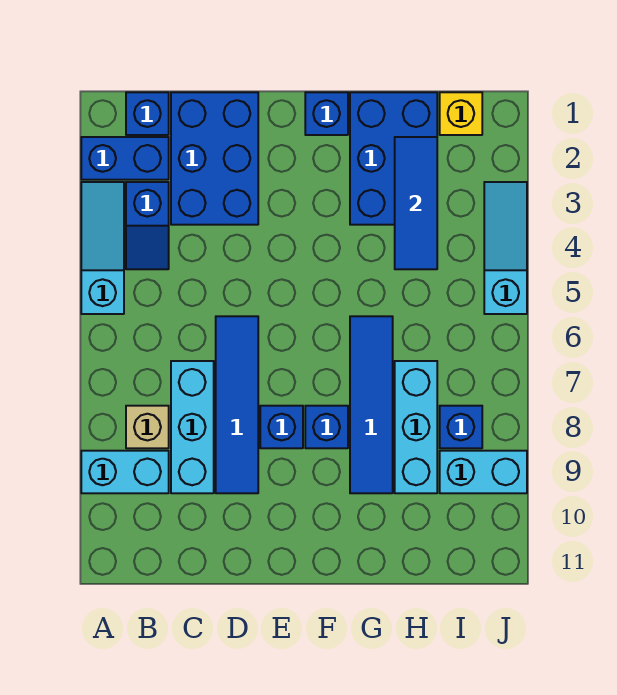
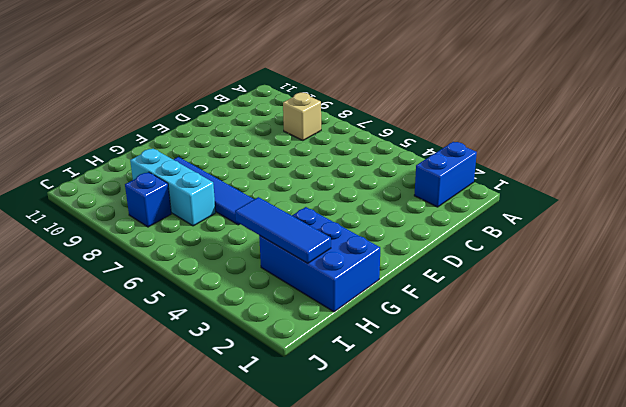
none -> cyan 1x3 slope [81,182,124,314]
none -> cyan 1x2 brick [81,451,169,493]
none -> blue 1x1 brick [126,92,169,135]

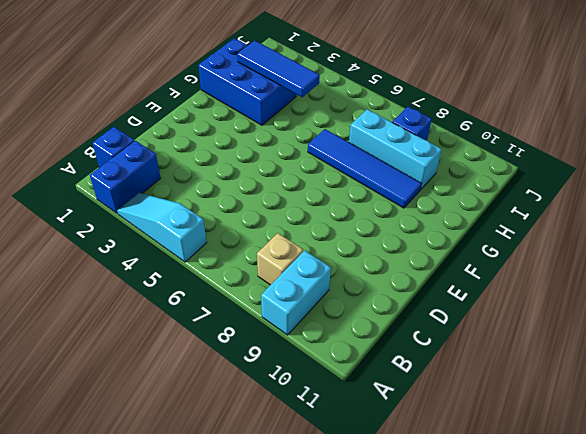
none -> blue 1x2 slope [126,182,169,269]
none -> blue 2x3 brick [171,92,258,225]
none -> cyan 1x3 brick [171,361,214,493]

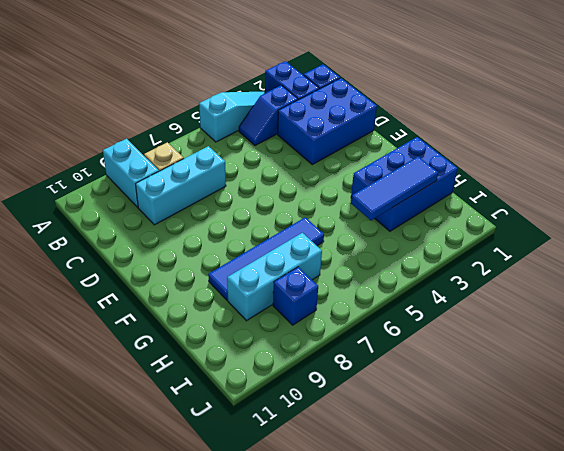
none -> blue 1x4 tile [216,316,258,493]
none -> blue 1x1 brick [260,406,303,448]
none -> blue 1x1 brick [305,92,348,135]

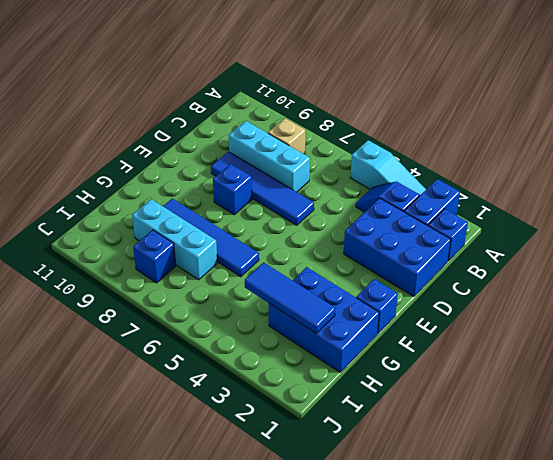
none -> cyan 1x2 brick [81,451,169,493]
none -> blue 1x1 brick [305,406,348,448]
none -> yellow 1x1 brick [440,92,482,135]

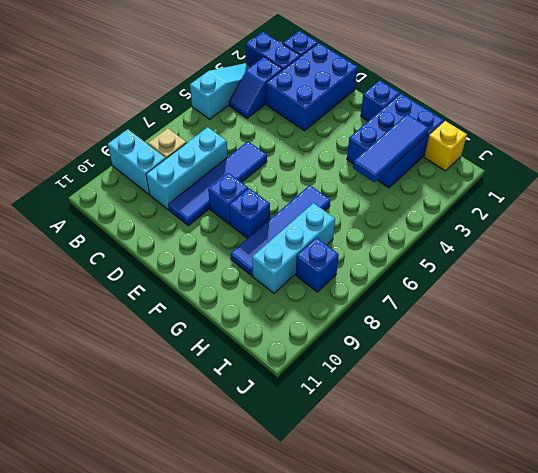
none -> cyan 1x2 brick [440,451,527,493]
none -> cyan 1x3 slope [484,182,527,314]

